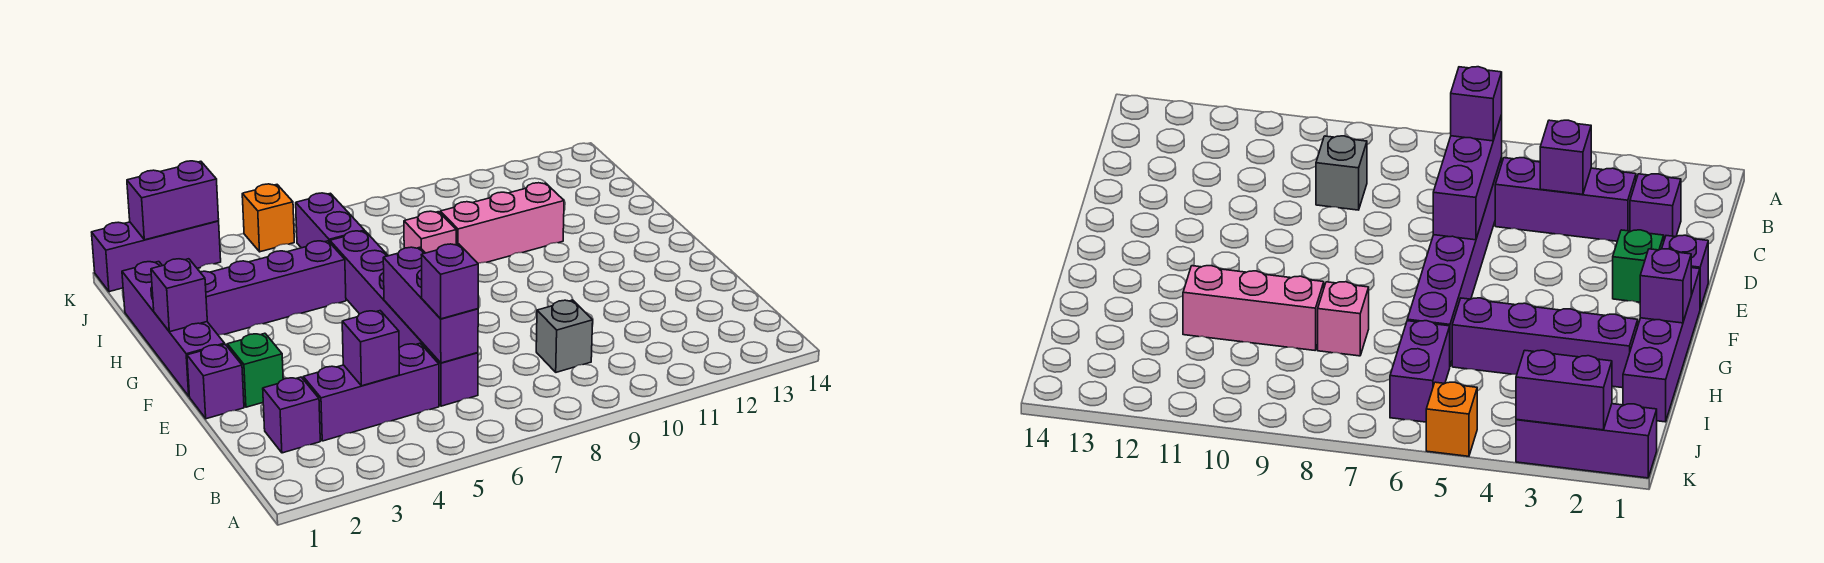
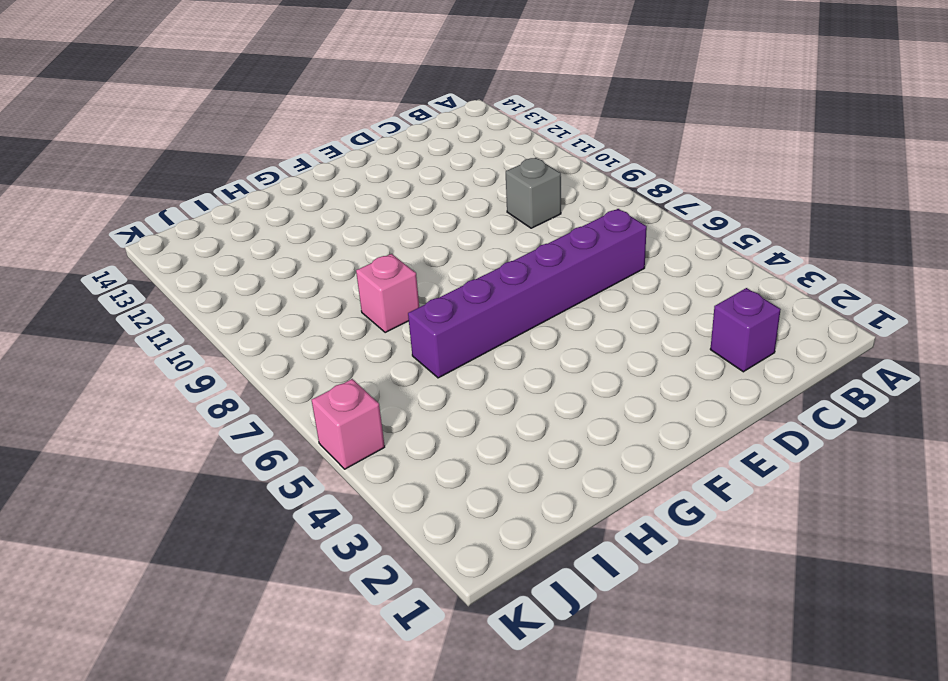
pink 1x1 brick [312,379,385,469] -> orange 1x1 brick [242,184,294,252]
none -> purple 1x3 brick [303,343,439,441]
none -> purple 1x1 brick [187,344,244,419]
none -> green 1x1 brick [227,333,283,407]

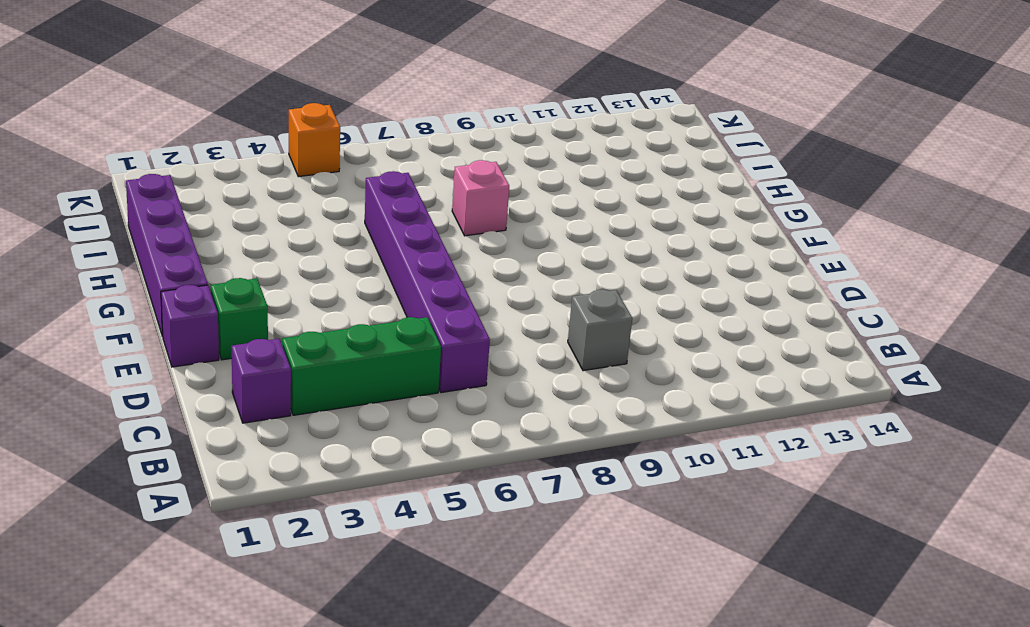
green 1x3 brick [282,317,441,415] -> purple 1x3 brick [303,343,439,441]
none -> purple 1x4 brick [200,241,346,335]
none -> pink 1x3 brick [440,183,564,263]
none -> purple 1x2 brick [296,193,365,248]

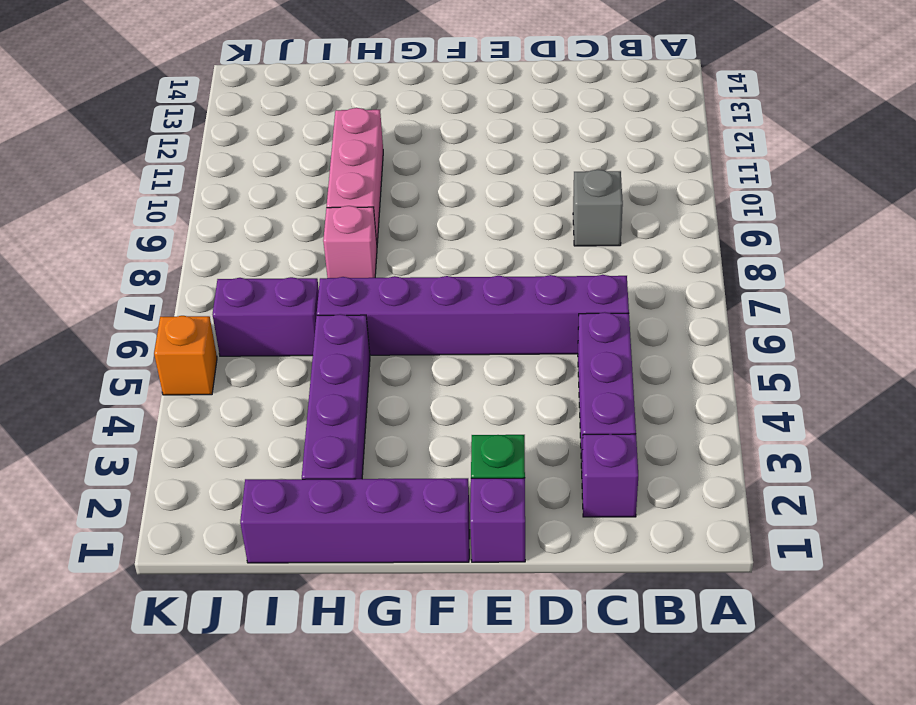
none -> purple 1x3 brick [92,221,221,292]
none -> purple 1x1 brick [342,311,399,386]
none -> purple 1x3 brick [383,247,478,363]

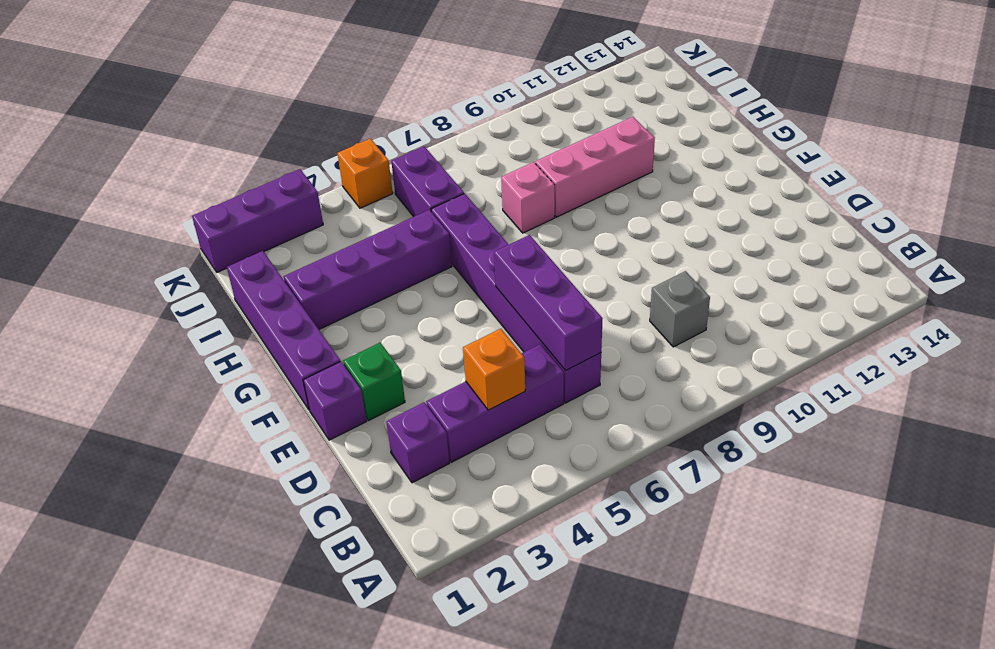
orange 1x1 brick [463,329,525,410] -> purple 1x1 brick [342,311,399,386]
none -> purple 1x1 brick [151,259,207,332]
none -> purple 1x2 brick [127,161,219,240]
none -> purple 1x1 brick [422,244,478,319]

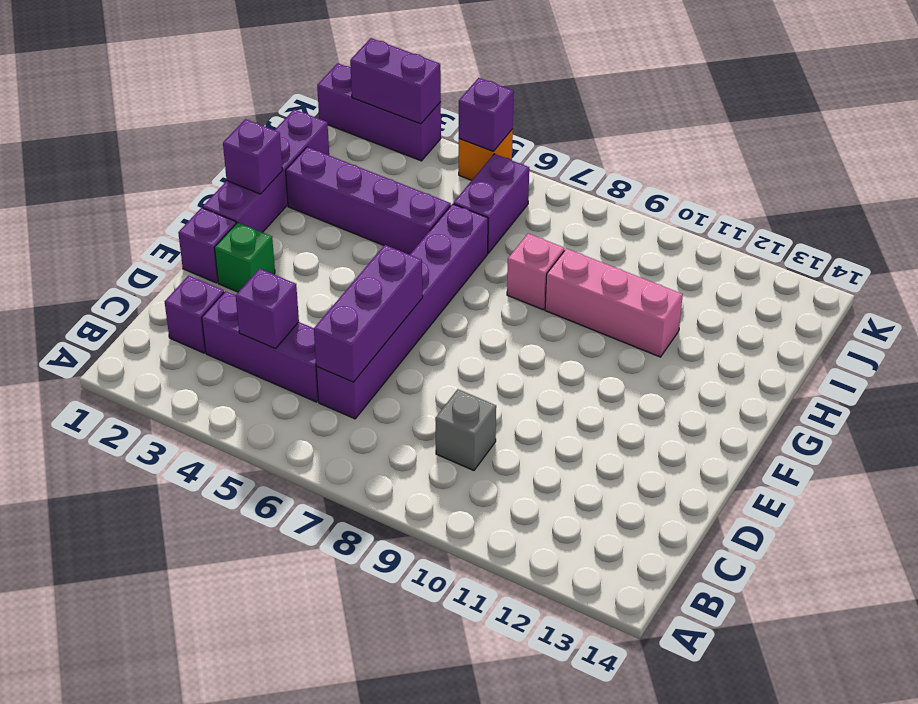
purple 1x1 brick [459,78,514,151] -> purple 1x1 brick moved to [422,244,478,319]

